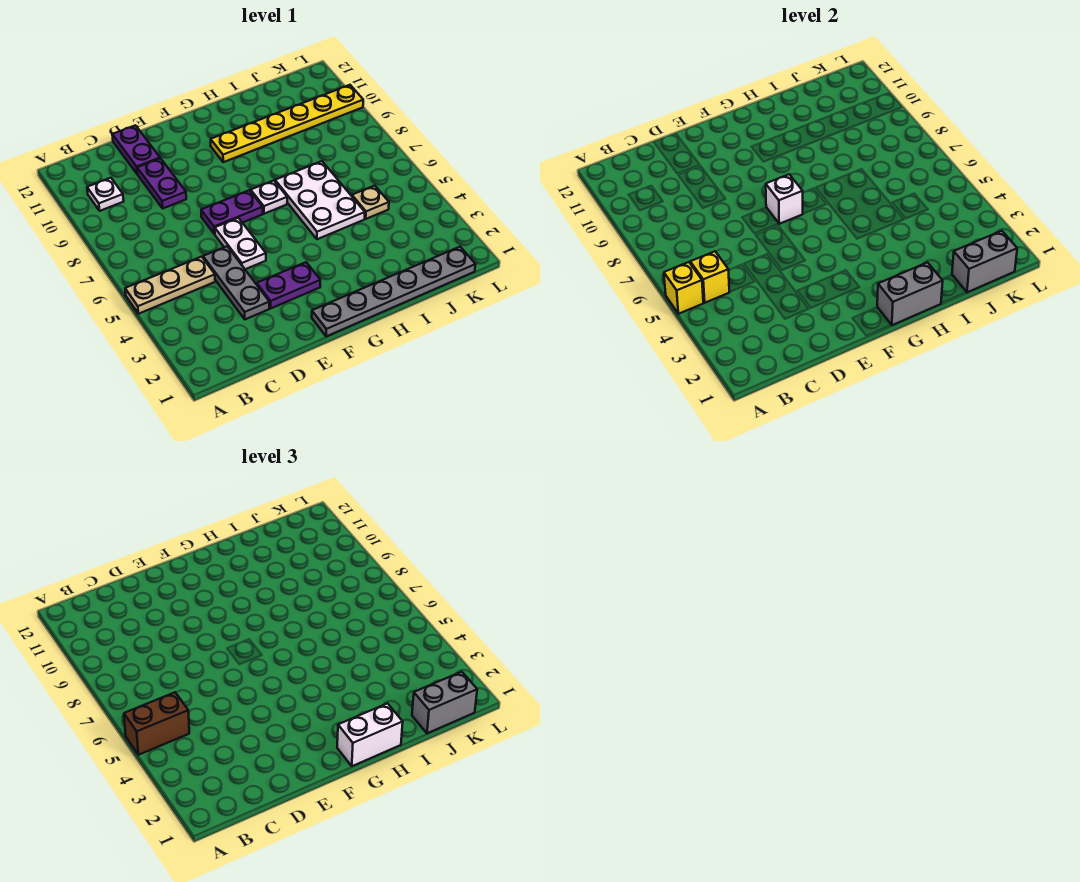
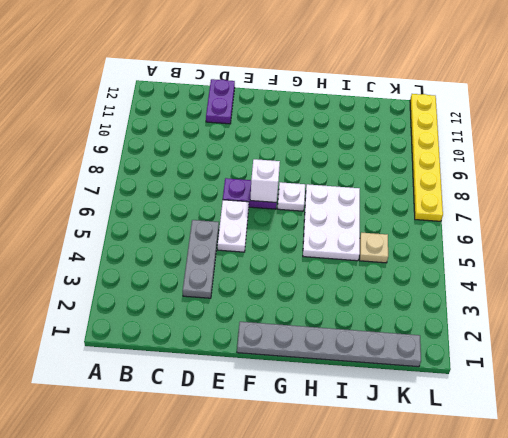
yellow 1x6 plate [410,94,443,221] -> yellow 1x6 plate turned to [211,85,363,162]
none -> tan 1x3 plate [125,257,215,314]
none -> white 1x1 plate [87,178,124,211]
none -> purple 1x2 plate [137,158,186,208]

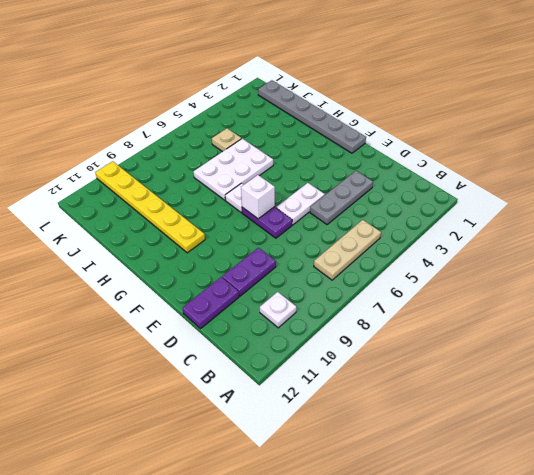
tan 1x3 plate [314,220,381,280] -> tan 1x3 plate turned to [125,257,215,314]
none -> purple 1x2 plate [257,262,320,308]
none -> yellow 1x1 brick [664,262,703,314]
none -> yellow 1x1 brick [690,251,729,303]

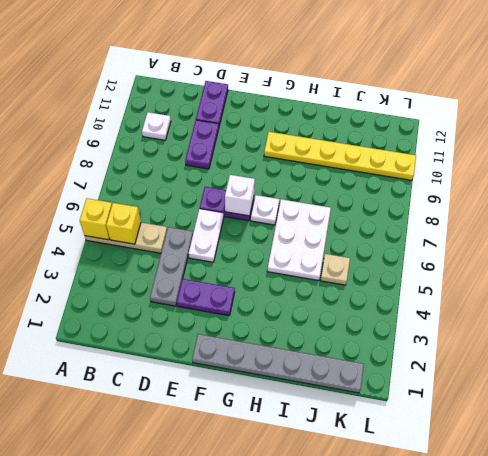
none -> grey 1x2 brick [877,262,943,325]
none -> grey 1x2 brick [952,231,1017,292]
none -> brown 1x2 brick [124,692,189,755]

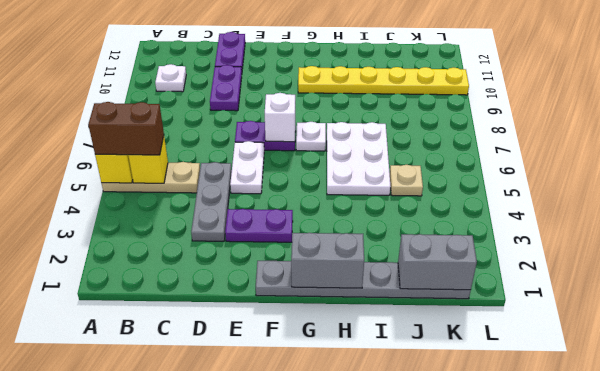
none -> white 1x2 brick [337,703,403,766]
none -> grey 1x2 brick [412,672,477,733]

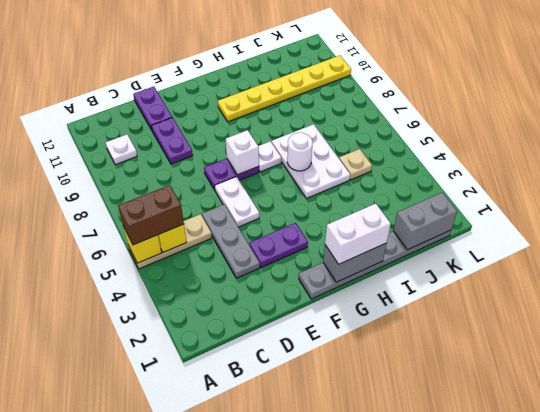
white 1x1 round brick [287,133,312,171] -> none
none -> grey 1x2 brick [412,672,477,733]

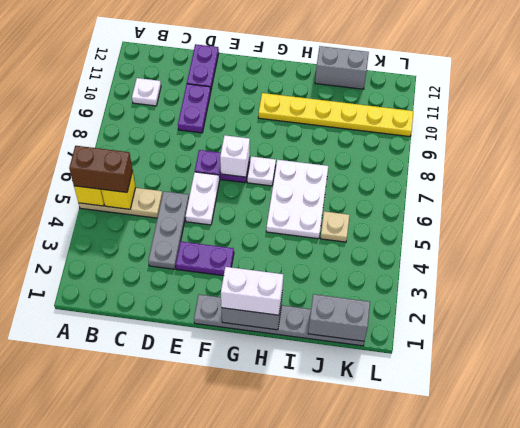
grey 1x2 brick [315,46,369,89] -> grey 1x2 brick moved to [412,672,477,733]

